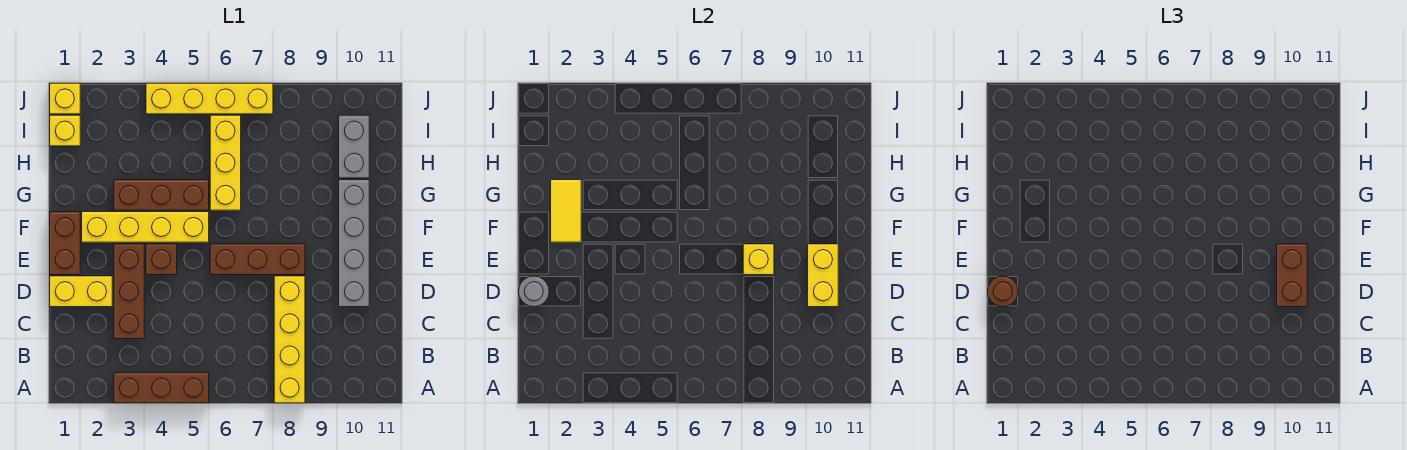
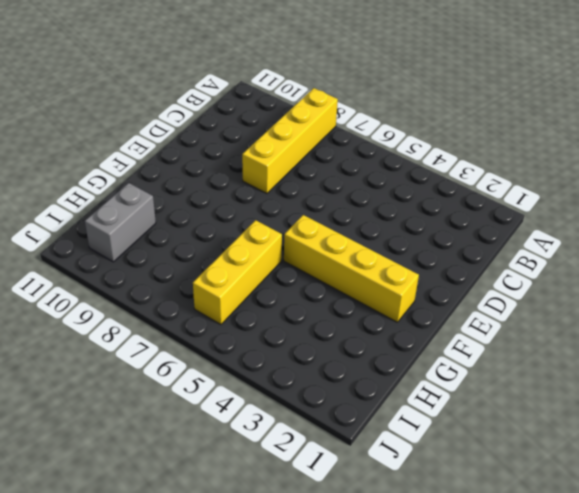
none -> brown 1x3 brick [114,372,209,403]
none -> brown 1x3 brick [114,244,144,339]
none -> yellow 1x2 brick [50,276,112,307]

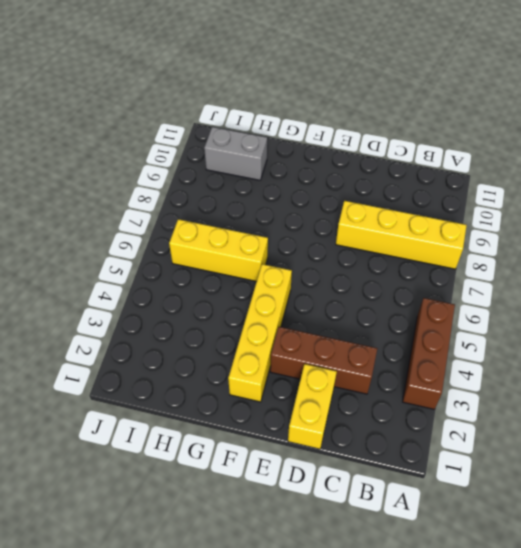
none -> grey 1x4 brick [339,180,369,307]
none -> brown 1x2 brick [50,212,80,275]
none -> brown 1x1 brick [146,244,177,275]

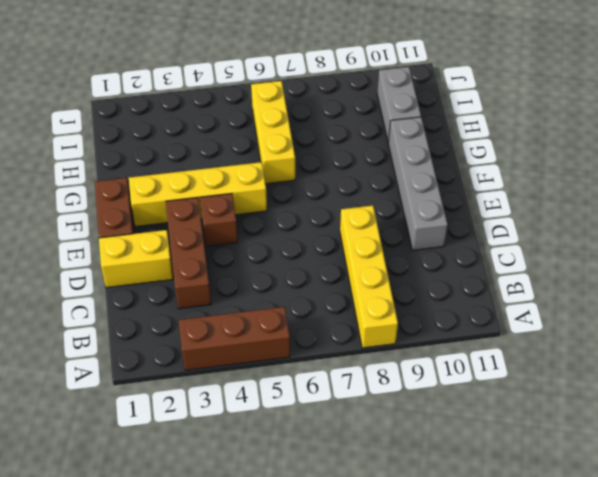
none -> brown 1x3 brick [210,244,305,275]
none -> brown 1x3 brick [114,180,209,210]
none -> yellow 1x1 brick [50,115,80,146]

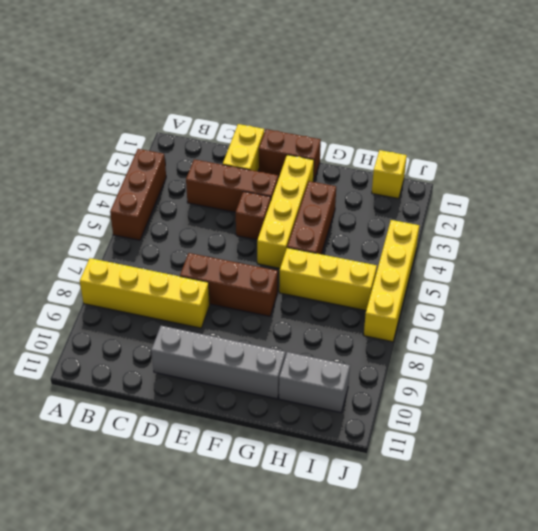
brown 1x3 brick [180,253,278,316] -> brown 1x3 brick turned to [210,244,305,275]
none -> yellow 1x1 brick [50,83,80,114]
none -> grey 1x1 round brick [519,276,549,307]
none -> yellow 1x2 brick [808,244,838,307]

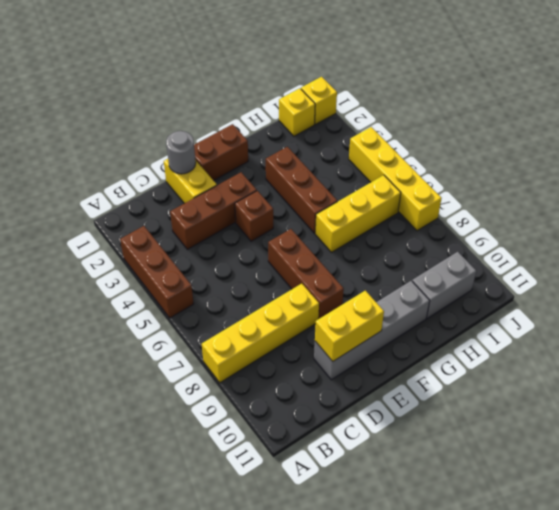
none -> yellow 1x4 brick [82,212,209,242]
none -> yellow 1x1 brick [743,244,774,275]
none -> yellow 1x2 tile [551,180,581,242]

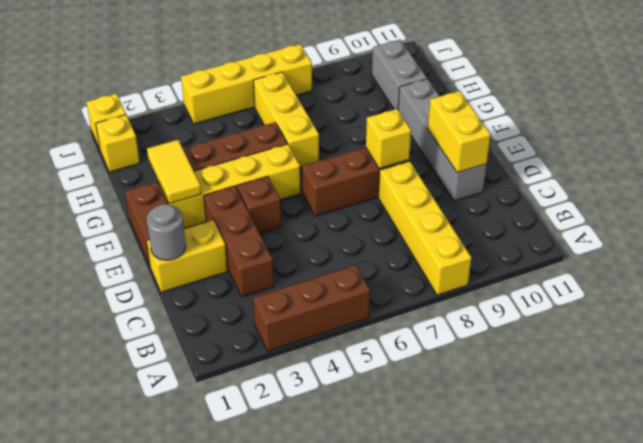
none -> brown 1x1 round brick [988,276,1018,307]
none -> brown 1x2 brick [1277,244,1307,307]

